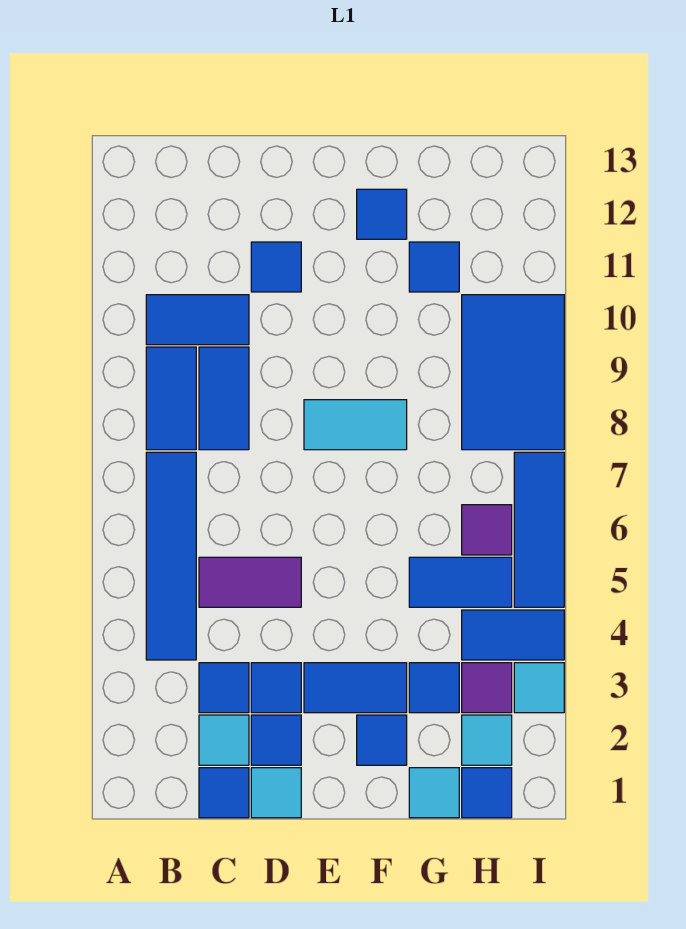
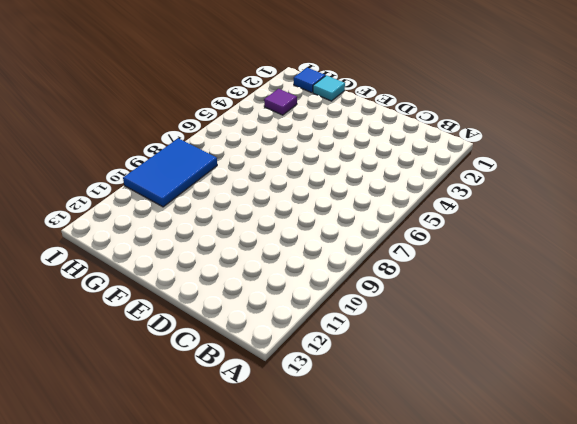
none -> blue 1x4 tile [146,452,196,660]
none -> blue 1x2 tile [146,347,196,450]
none -> blue 1x2 tile [146,295,249,345]

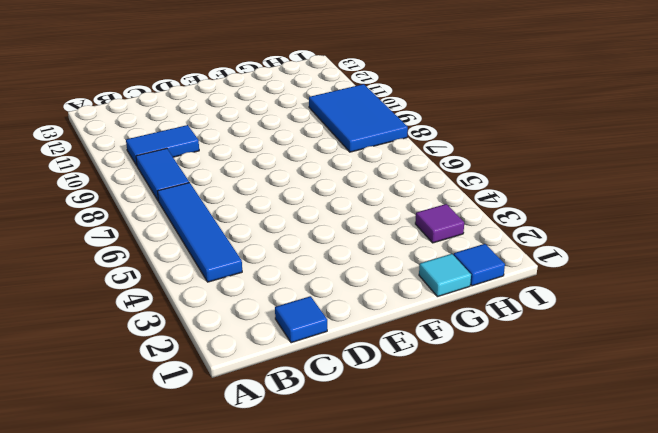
none -> cyan 1x1 tile [199,715,249,765]
none -> blue 1x1 tile [199,663,249,713]
none -> purple 1x2 tile [199,557,301,607]

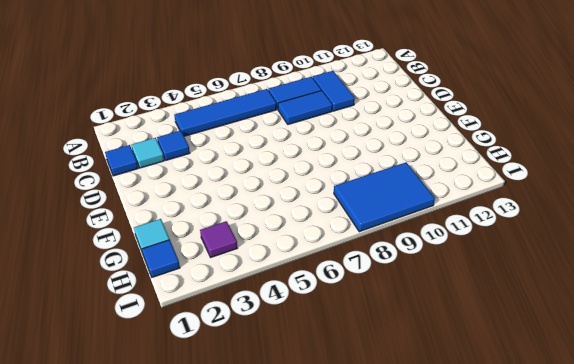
none -> purple 1x2 tile [199,557,301,607]
none -> cyan 1x1 tile [251,768,301,818]
none -> blue 1x1 tile [251,715,301,765]

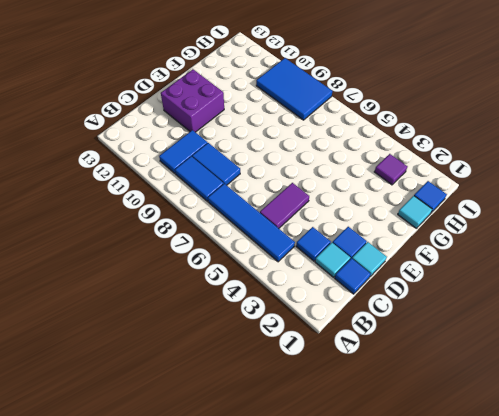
purple 2x2 brick [161,69,224,132] -> blue 1x1 tile [251,242,301,292]
none -> blue 1x1 tile [251,663,301,713]
none -> blue 1x2 tile [304,663,407,713]
none -> cyan 1x2 tile [304,400,407,450]

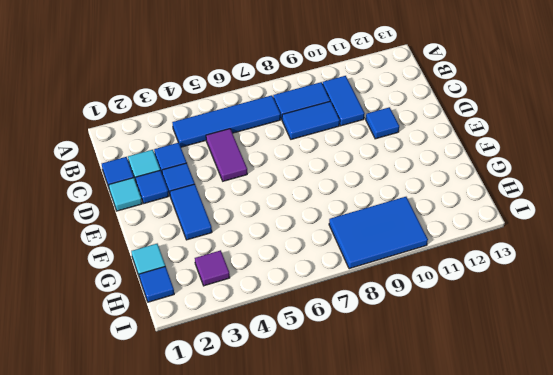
none -> cyan 1x2 tile [304,400,407,450]
none -> blue 1x1 tile [357,715,407,765]
none -> blue 1x1 tile [357,189,407,239]

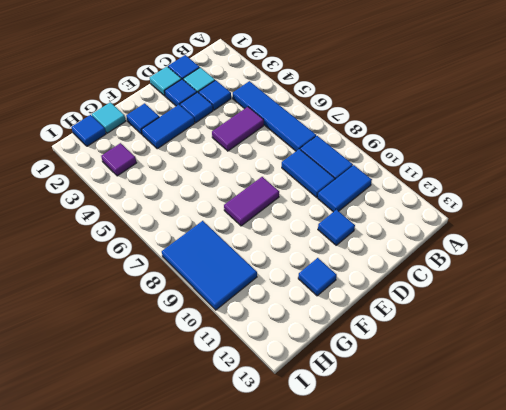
purple 1x2 tile [224,177,279,226] -> cyan 1x2 tile [304,400,407,450]
none -> blue 1x1 tile [409,663,459,713]
none -> blue 1x2 tile [409,557,512,607]
none -> blue 1x1 tile [409,242,459,292]

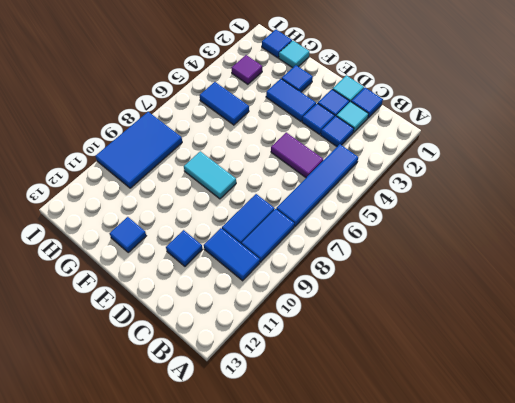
none -> blue 1x1 tile [409,663,459,713]
none -> blue 1x1 tile [409,242,459,292]
none -> cyan 1x1 tile [462,715,512,765]

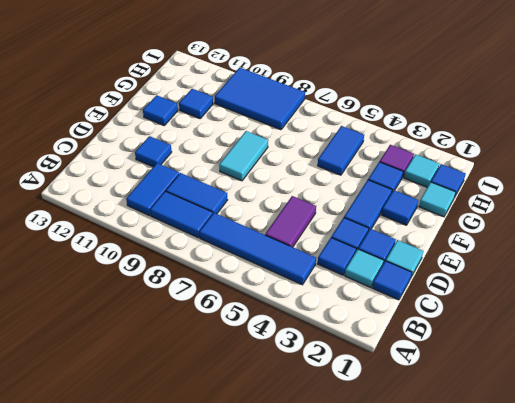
none -> blue 1x2 tile [462,610,564,660]
none -> purple 1x1 tile [462,505,512,555]
none -> cyan 1x1 tile [514,663,564,713]

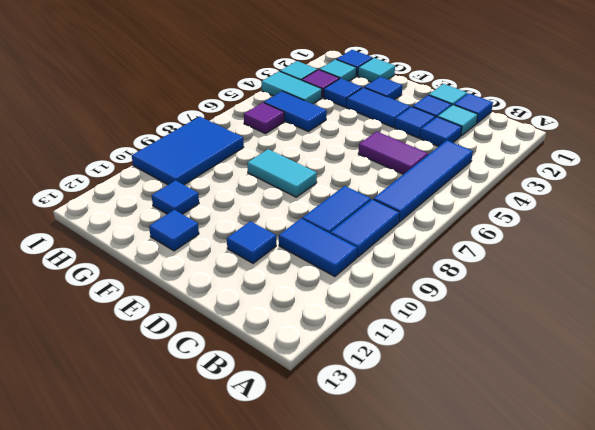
cyan 1x2 tile [262,71,322,104] -> blue 1x2 tile [462,610,564,660]
none -> blue 1x3 tile [514,452,564,607]

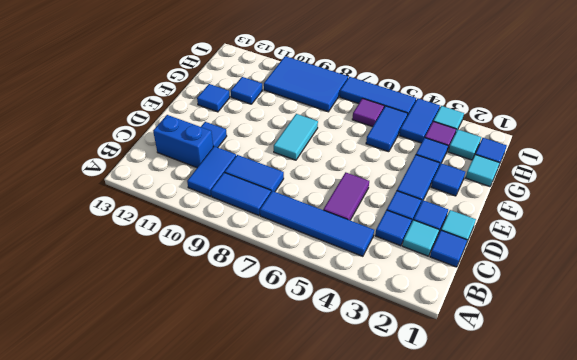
blue 1x2 brick [153,115,213,168] -> none

